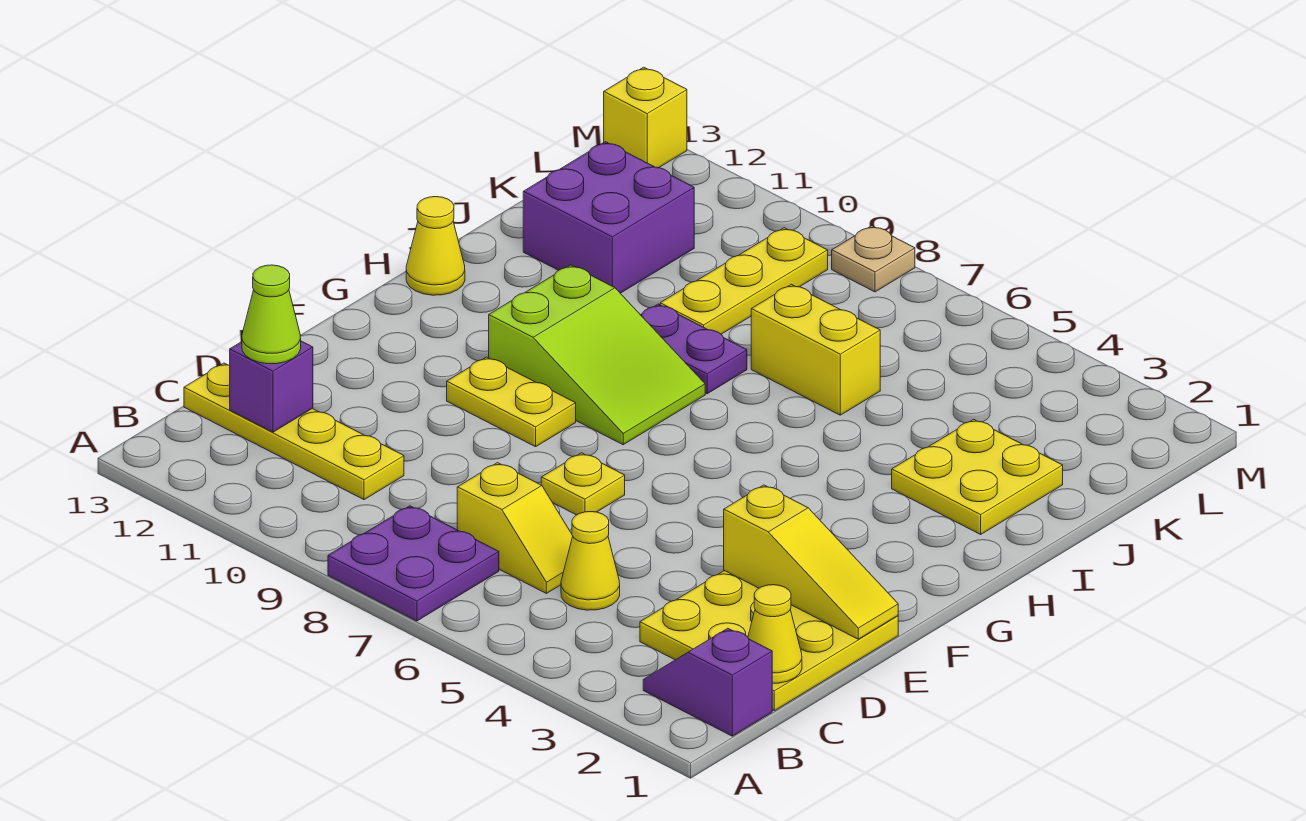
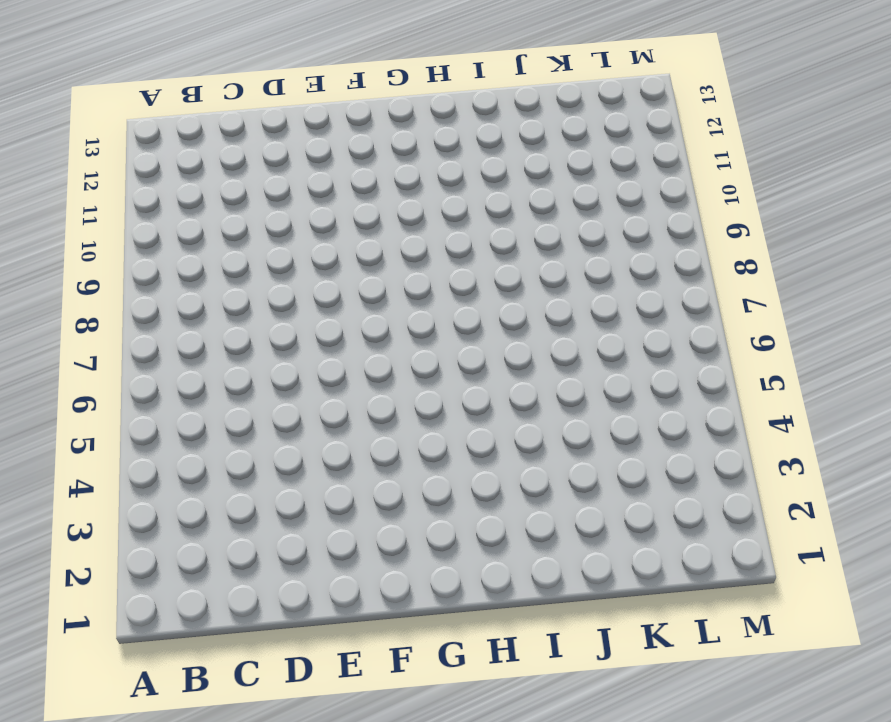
none -> purple 2x2 plate [328,506,499,621]
none -> purple 1x2 slope [643,628,772,736]
none -> yellow 3x3 plate [640,571,898,711]

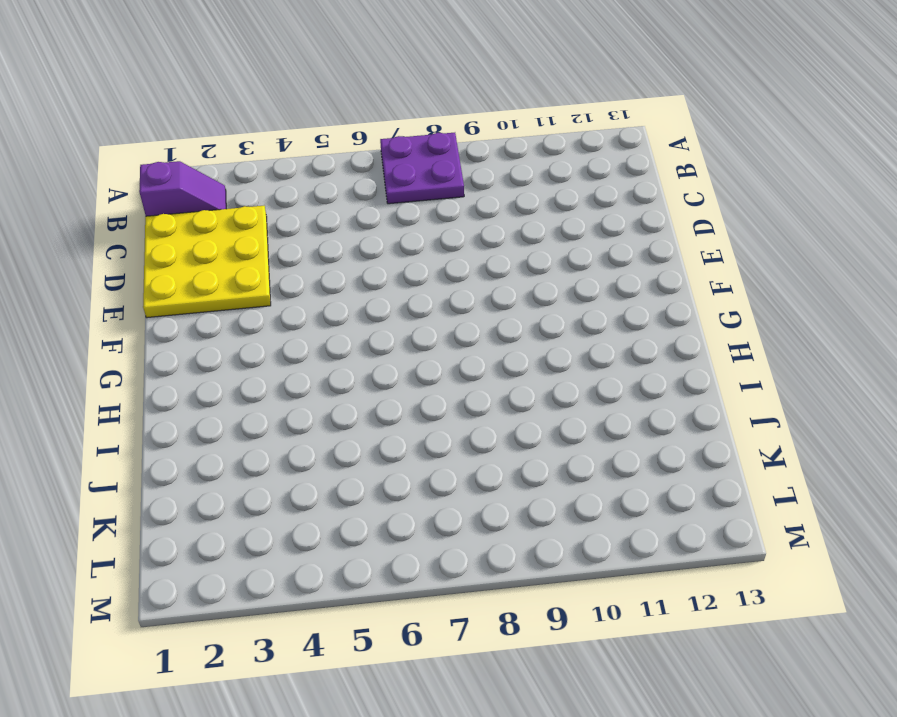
none -> yellow 1x1 cone [561,512,620,610]
none -> yellow 1x2 slope [457,463,573,593]
none -> yellow 1x4 plate [184,363,404,500]

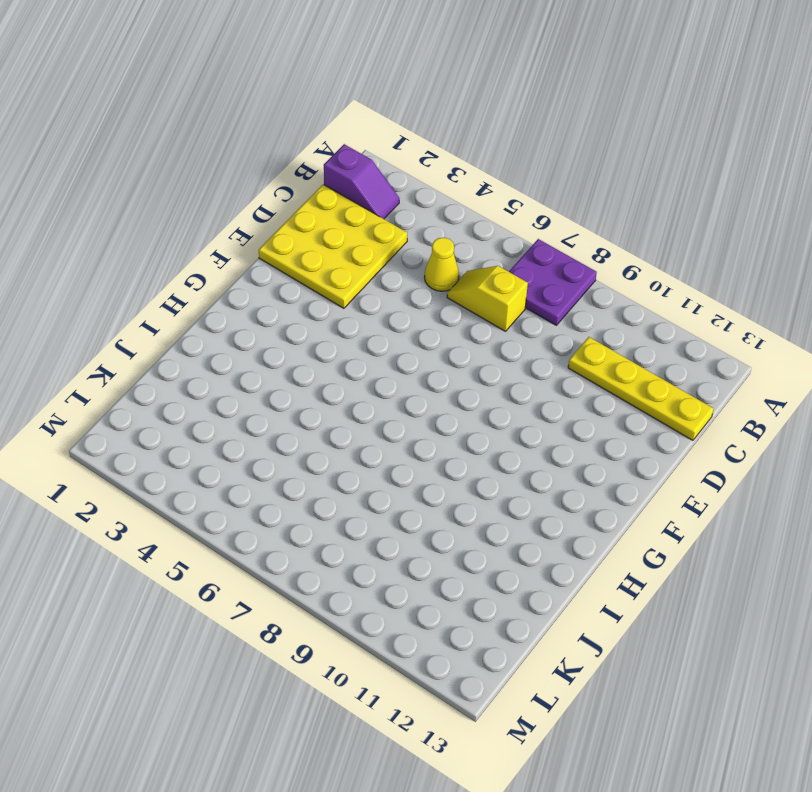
none -> yellow 1x1 plate [541,453,625,515]
none -> yellow 1x2 plate [447,357,576,447]
none -> lime 2x3 slope [489,265,705,445]

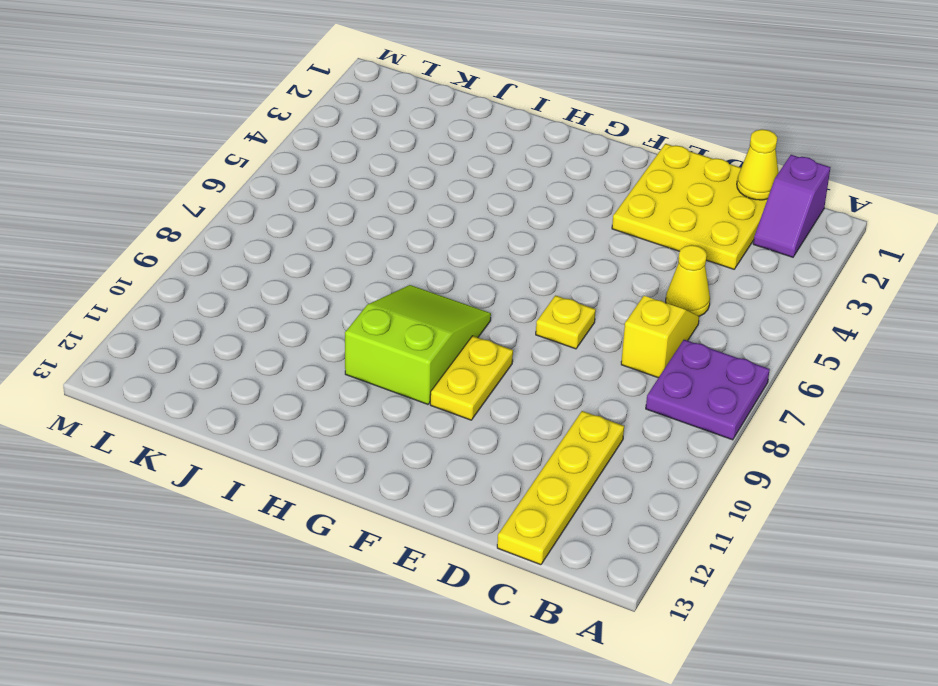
none -> yellow 1x1 cone [406,197,465,295]
none -> yellow 2x2 plate [892,419,1063,534]
none -> purple 1x2 plate [641,304,747,394]

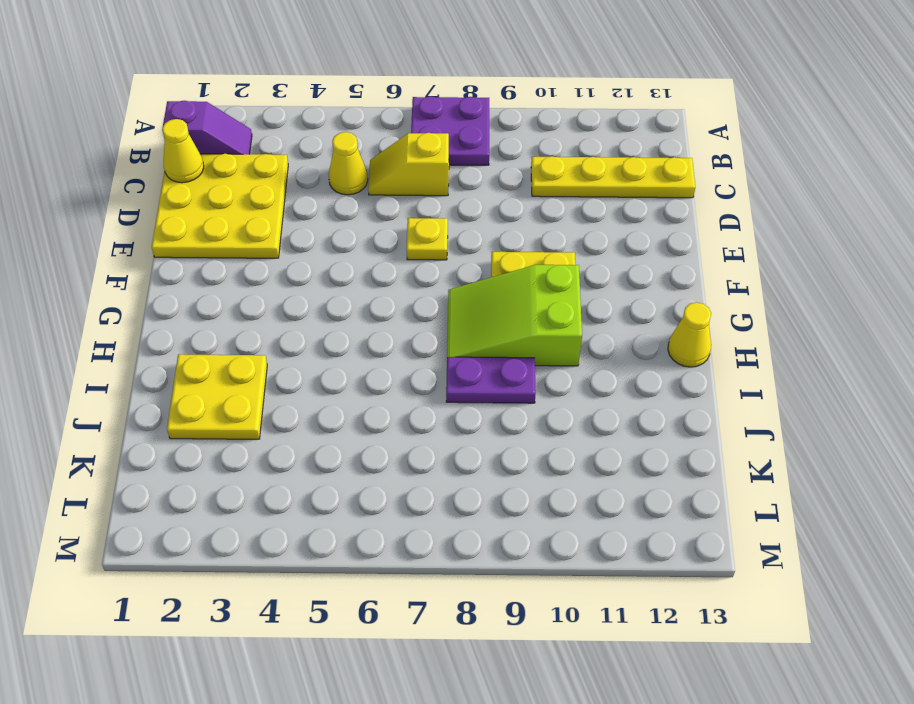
none -> yellow 1x2 brick [751,284,880,415]
none -> yellow 1x3 plate [660,228,828,334]
none -> purple 2x2 brick [523,142,694,293]

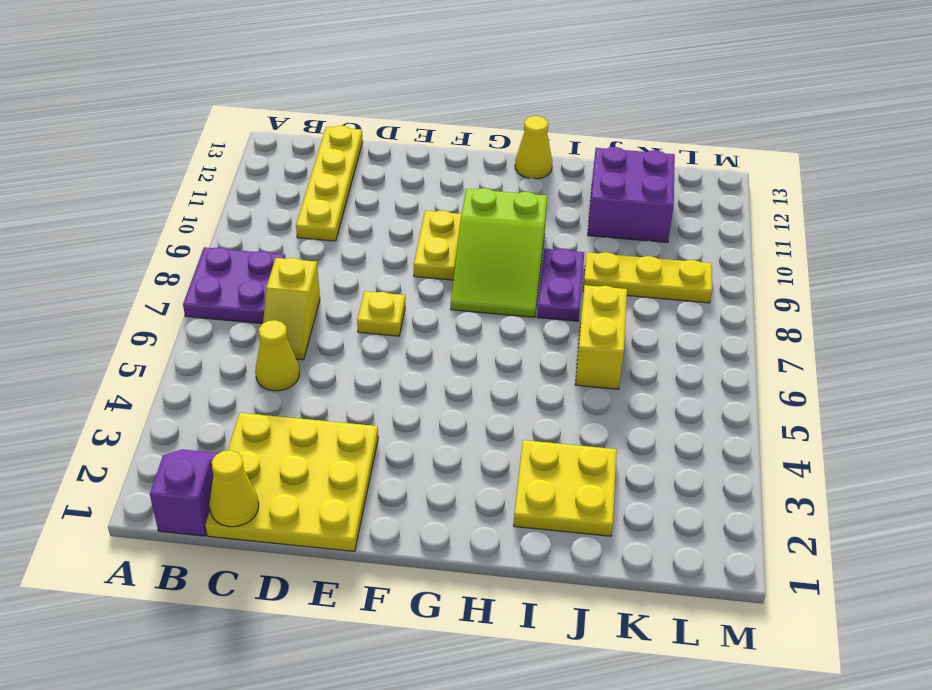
none -> tan 1x1 plate [832,226,915,292]
none -> yellow 1x1 brick [604,67,687,168]
none -> purple 1x1 brick [230,341,313,432]

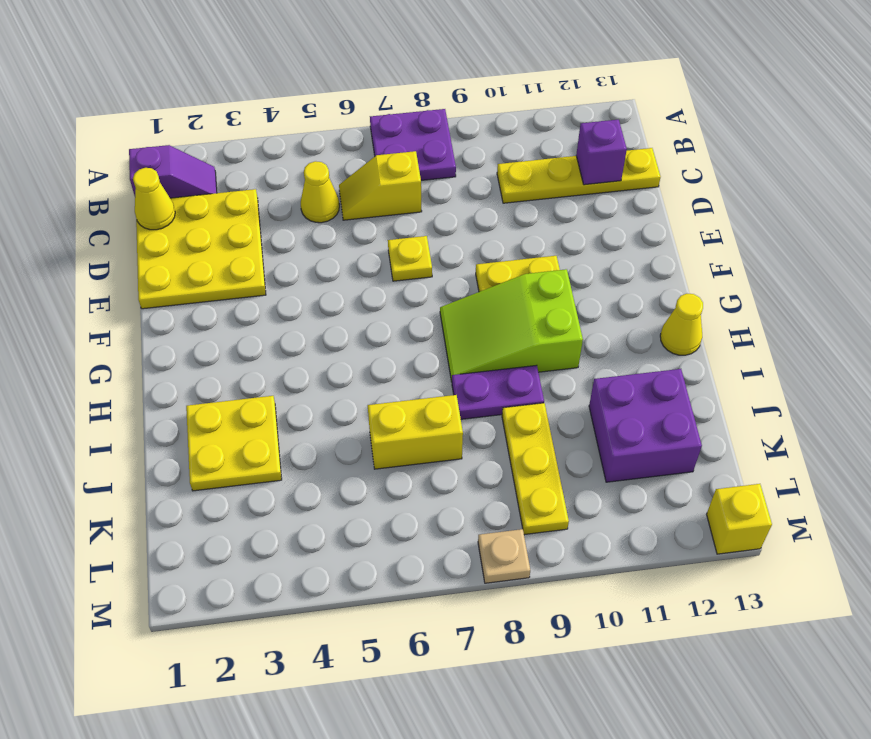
none -> yellow 1x3 slope [724,485,898,639]
none -> lime 1x1 cone [242,265,301,364]

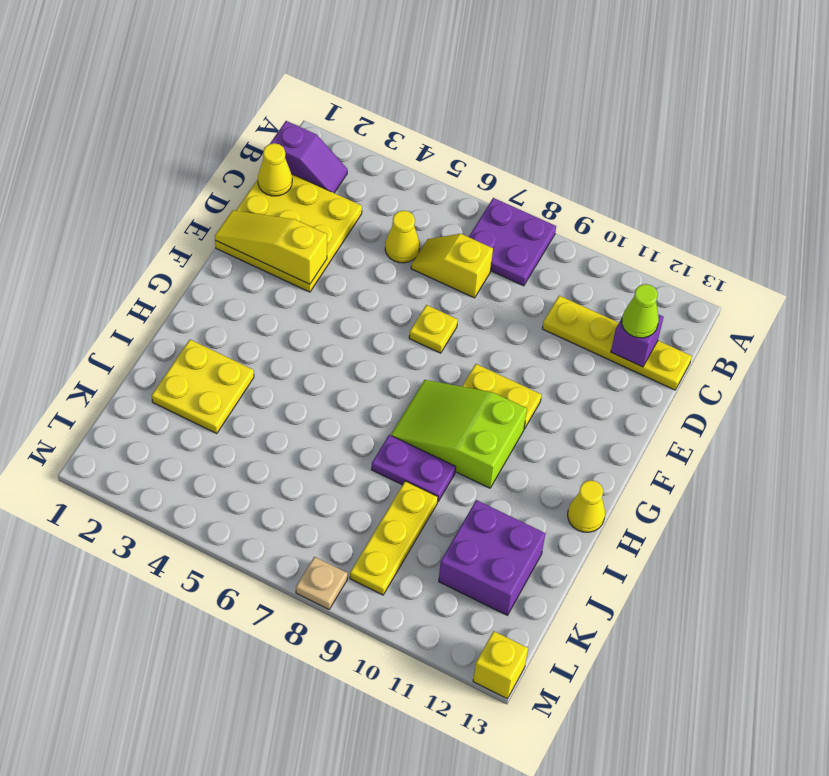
none -> yellow 1x2 brick [751,284,880,415]

